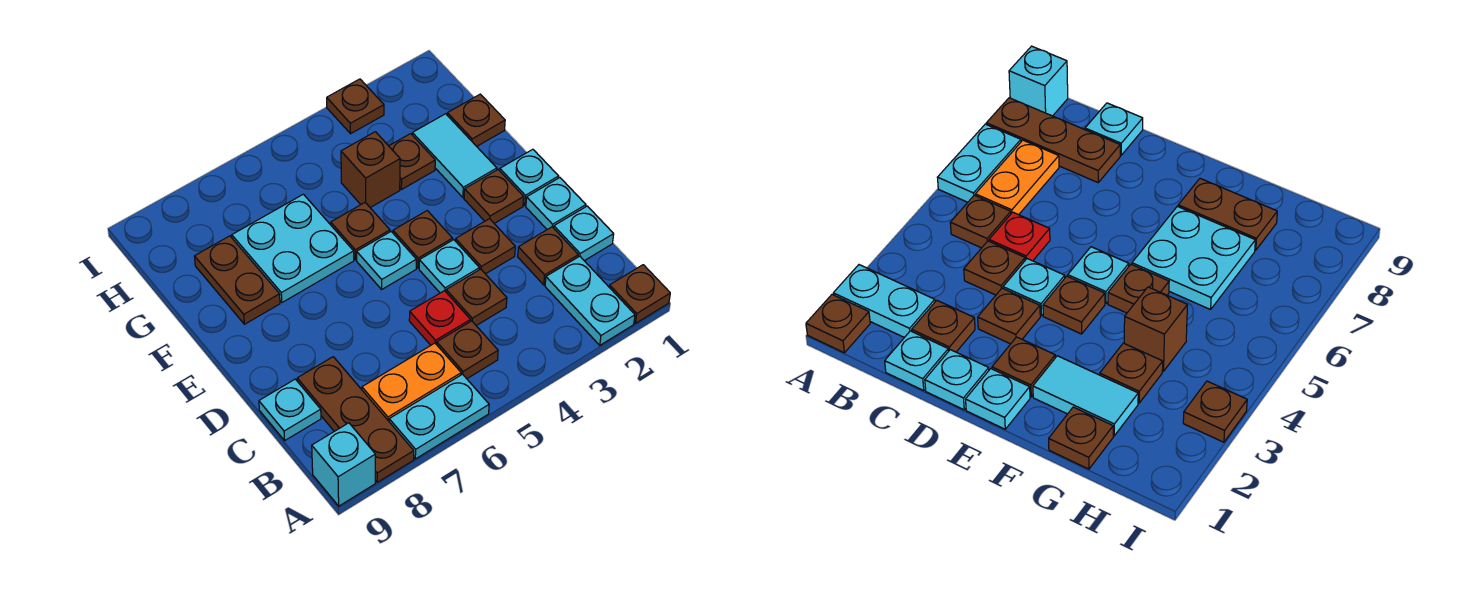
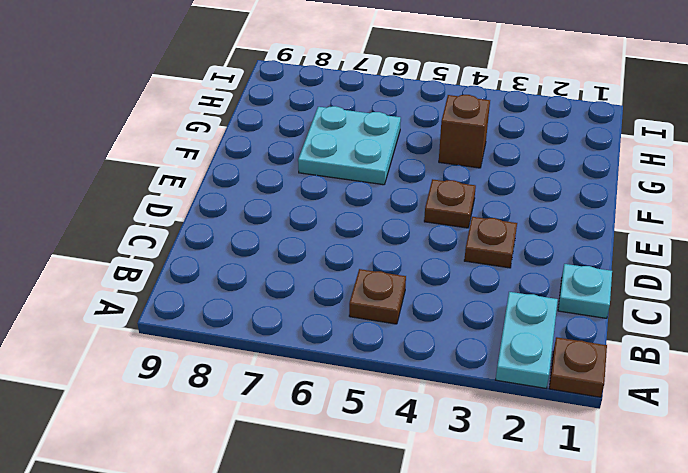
none -> cyan 1x2 plate [389,374,489,459]
none -> brown 1x3 plate [297,357,414,482]
none -> cyan 1x1 brick [312,423,375,506]

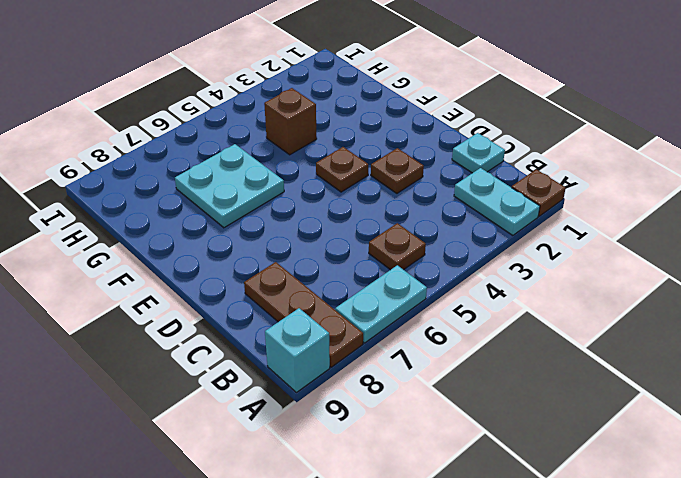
none -> orange 1x2 plate [362,343,461,421]
none -> brown 1x1 plate [518,227,578,285]
none -> brown 1x1 plate [446,269,507,326]

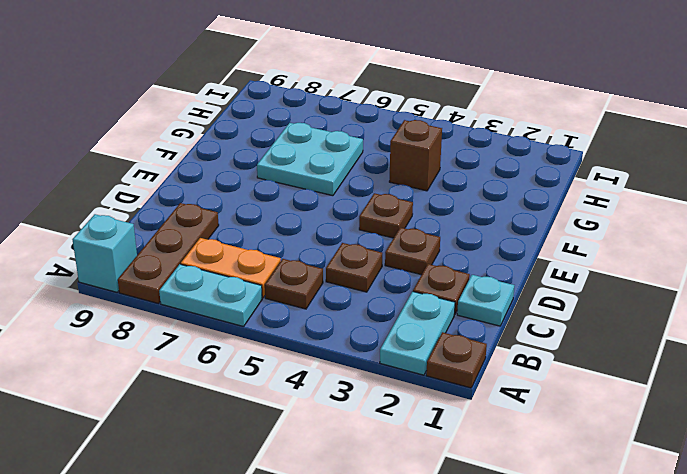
none -> red 1x1 plate [409,291,470,345]
none -> cyan 1x1 plate [259,379,321,440]
none -> cyan 1x1 plate [526,178,586,230]

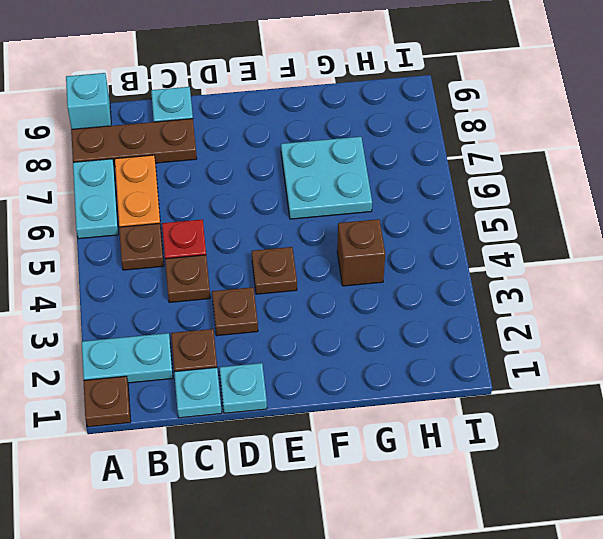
none -> cyan 1x1 plate [419,240,479,293]
none -> cyan 1x1 plate [500,149,559,205]
none -> brown 1x1 plate [464,170,524,223]

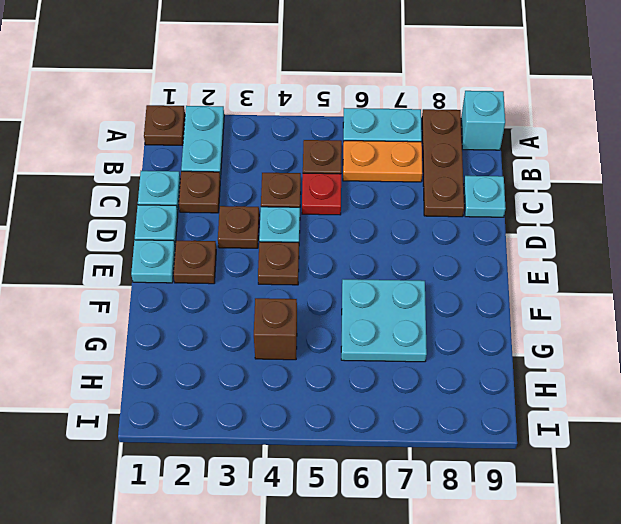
none -> cyan 1x1 plate [357,232,416,289]
none -> cyan 1x2 tile [412,114,497,197]
none -> brown 1x1 plate [331,203,390,260]

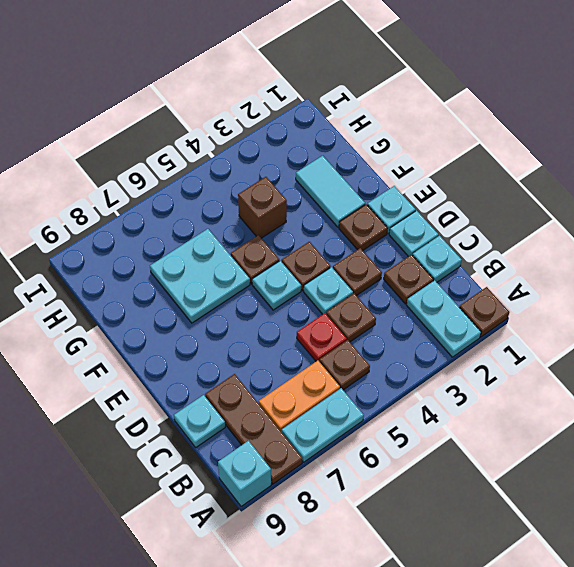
none -> brown 1x2 plate [194,236,280,324]
none -> brown 1x1 plate [447,94,505,146]
none -> brown 1x1 plate [389,134,435,190]

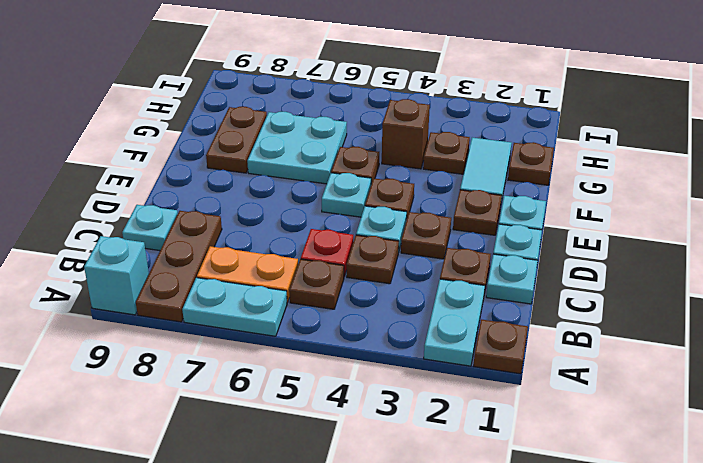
none -> brown 1x1 plate [327,79,384,134]

